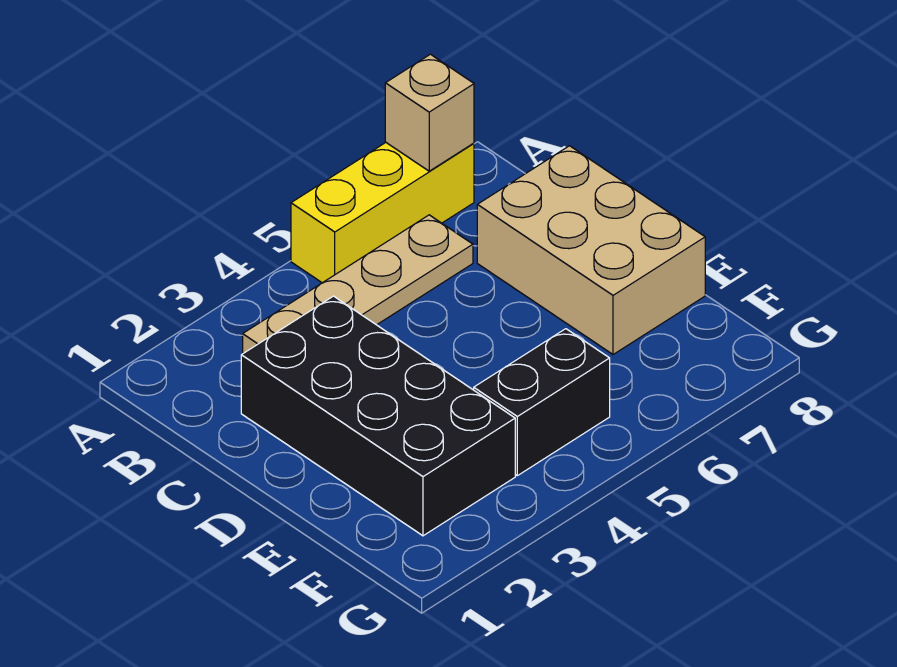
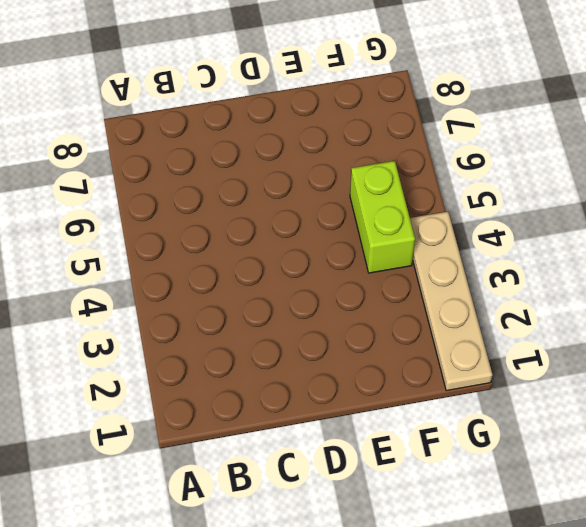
lime 1x2 brick [350,161,415,273] -> black 1x2 brick [474,329,610,476]
tan 1x4 plate [410,212,492,391] -> tan 1x4 plate moved to [243,215,473,353]
none -> yellow 1x3 brick [291,143,474,283]
none -> black 2x4 brick [241,296,515,536]

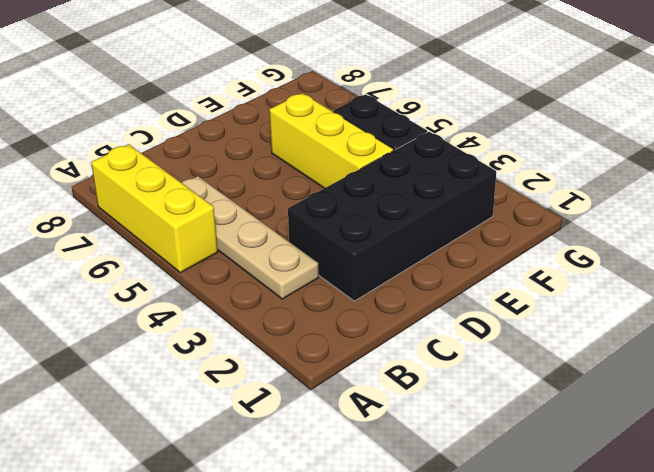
yellow 1x3 brick [269,93,394,188] -> none
none -> tan 2x3 brick [477,146,705,354]
none -> tan 1x1 brick [385,54,474,171]

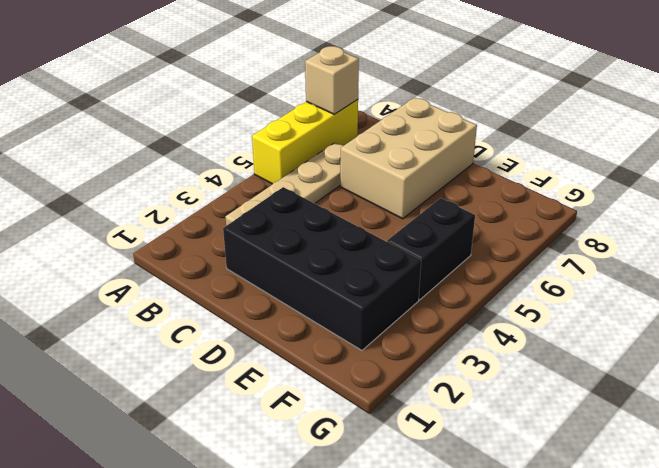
tan 2x3 brick [340,98,477,219] -> tan 2x3 brick turned to [477,146,705,354]

